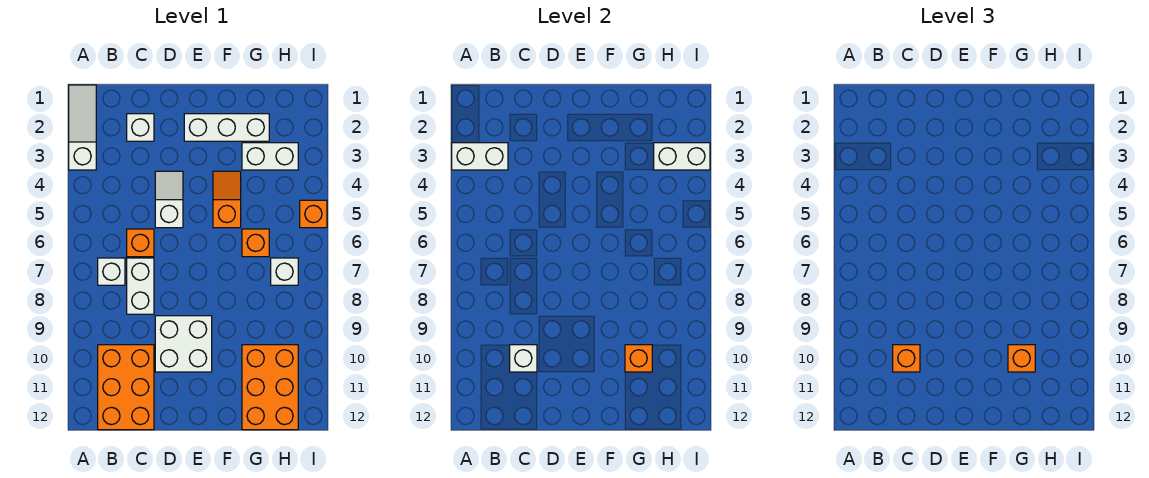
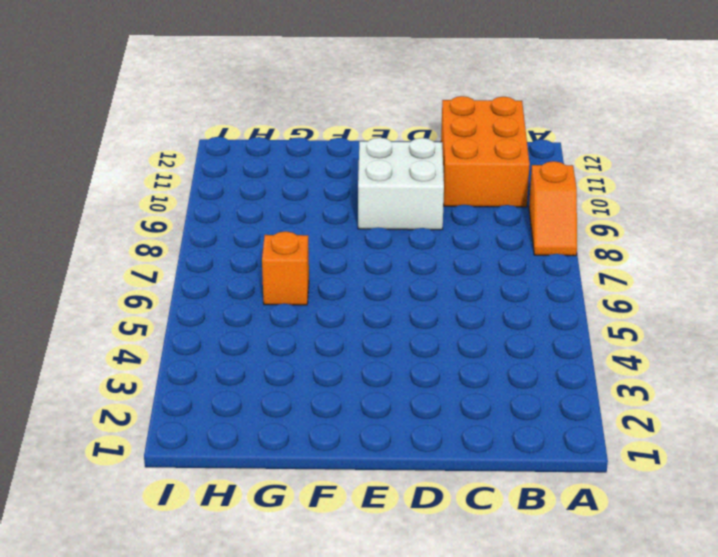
orange 1x2 slope [529,161,577,256] -> orange 1x2 slope moved to [213,171,241,228]
none -> white 1x3 slope [69,85,96,170]
none -> white 1x1 brick [98,258,125,285]
none -> white 1x1 brick [127,114,154,141]

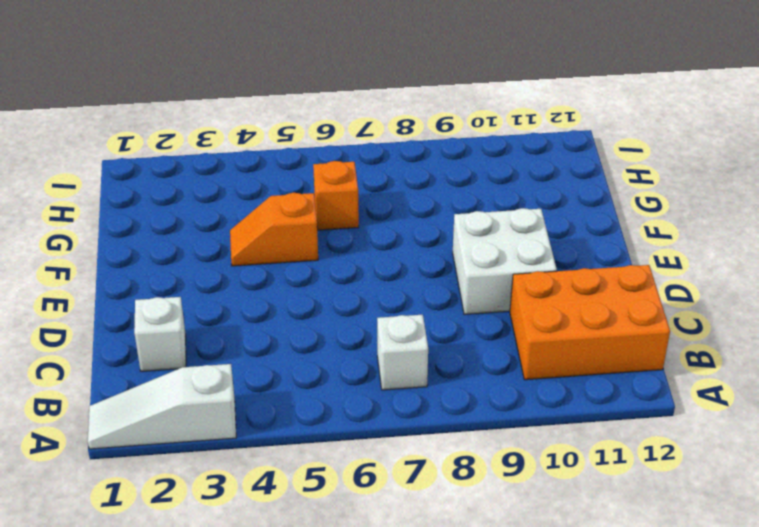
none -> orange 1x1 brick [127,229,154,257]
none -> white 1x2 brick [127,258,154,314]
none -> white 1x2 slope [155,171,183,228]

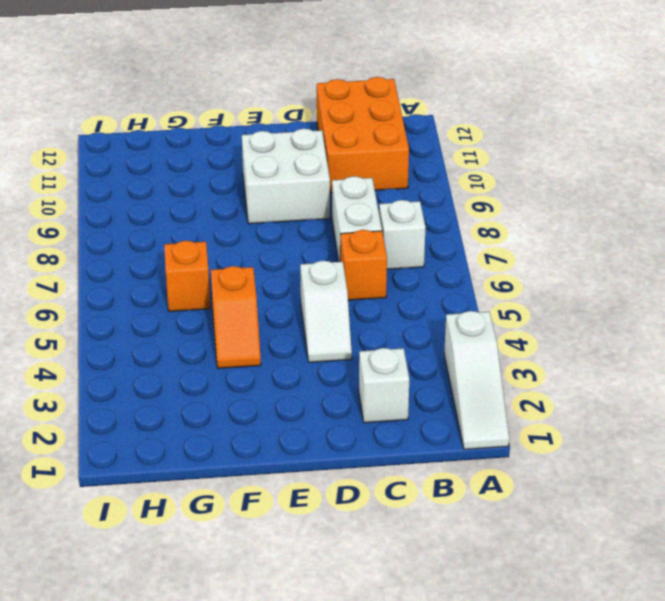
none -> white 1x3 brick [184,114,269,141]
none -> white 1x2 brick [242,143,298,170]
none -> orange 2x3 brick [242,345,298,430]

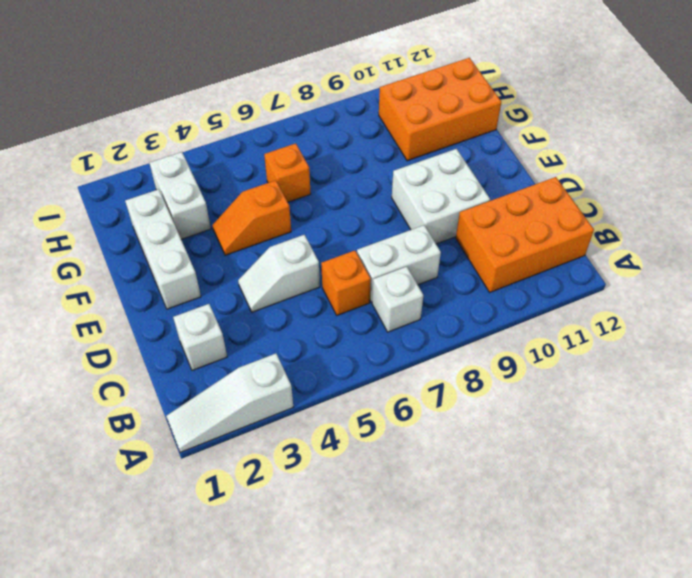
none -> white 1x1 brick [271,258,298,285]
none -> orange 1x1 brick [300,200,327,228]
none -> white 1x2 brick [452,143,508,170]

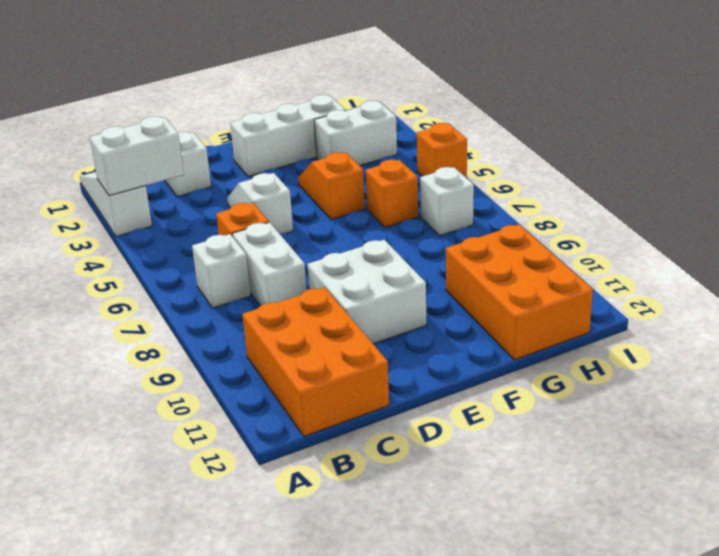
none -> white 1x1 brick [510,345,537,372]
none -> orange 1x1 brick [625,345,652,372]
none -> white 1x2 brick [654,143,710,170]

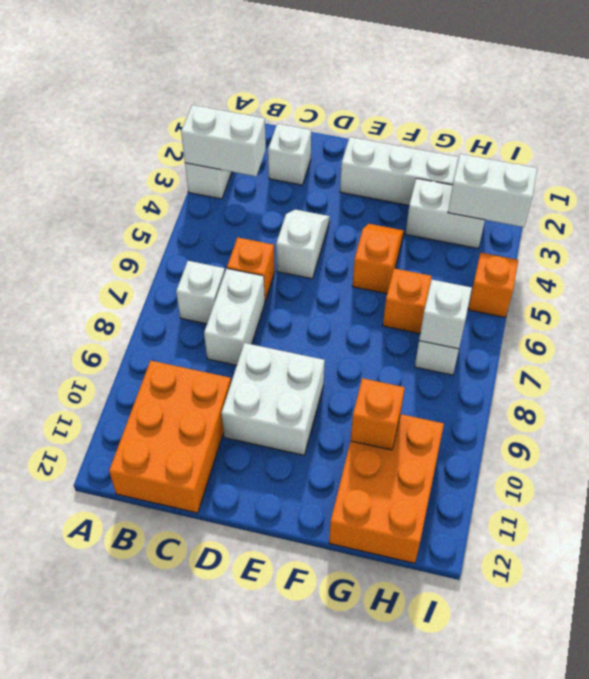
white 1x1 brick [419,280,472,349] -> white 1x1 brick moved to [510,345,537,372]
none -> orange 1x1 brick [893,345,920,372]
none -> orange 1x1 brick [1008,345,1035,372]

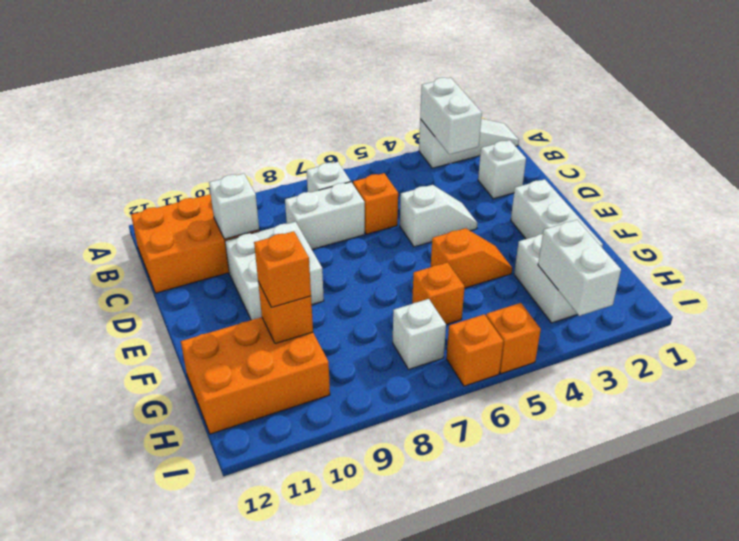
orange 1x1 brick [446,314,504,386] -> orange 1x1 brick moved to [893,345,920,372]

